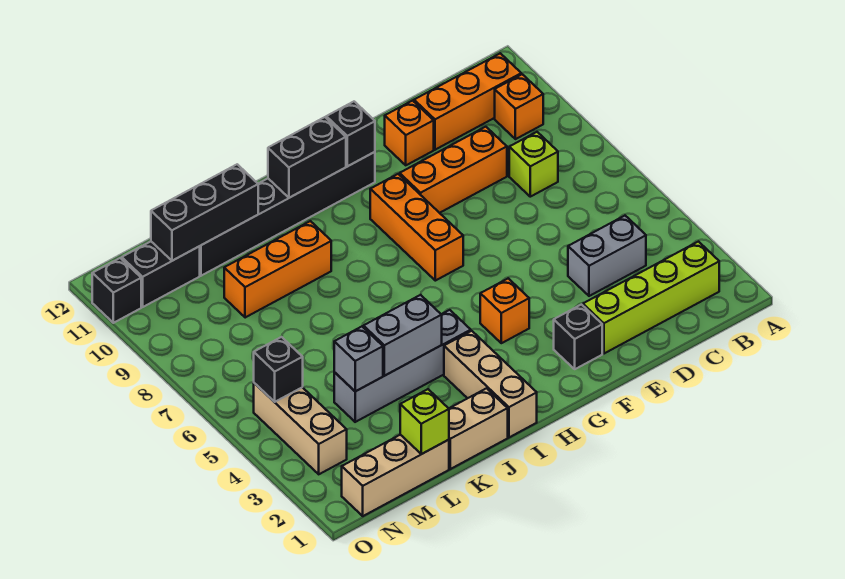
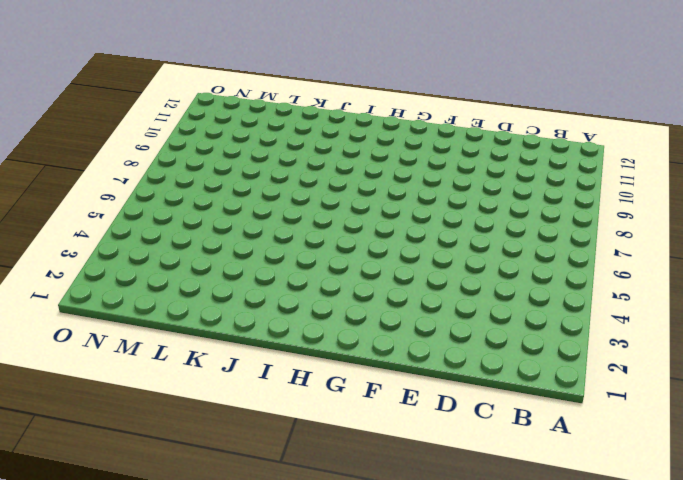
none -> lime 1x4 brick [583,242,719,354]
none -> orange 1x1 brick [495,74,543,139]
none -> orange 1x3 brick [414,53,521,150]

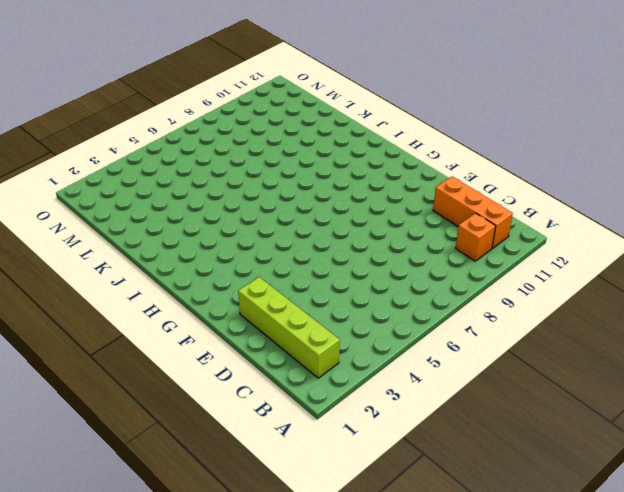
none -> grey 1x2 brick [568,216,646,296]
none -> lime 1x1 brick [509,132,558,197]
none -> orange 1x3 brick [400,127,507,213]

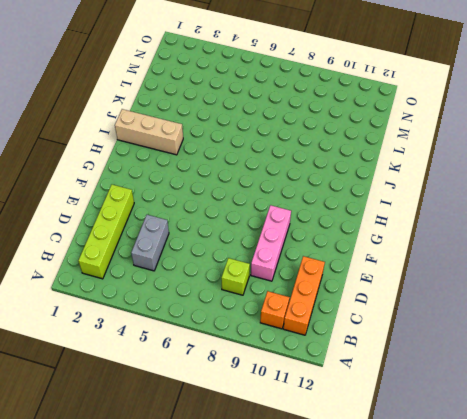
pink 1x3 brick [251,205,291,281] -> orange 1x3 brick [400,127,507,213]
none -> orange 1x1 brick [385,101,434,165]
none -> black 1x1 brick [554,305,602,369]
none -> orange 1x1 brick [480,278,529,343]

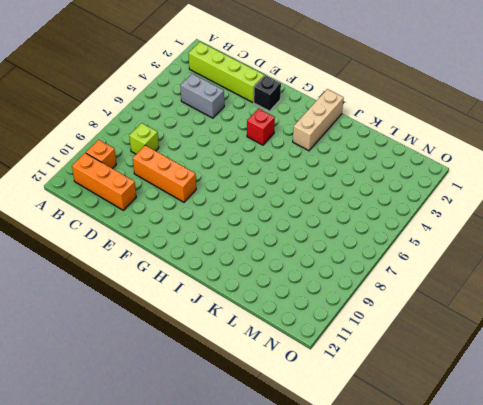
red 1x1 brick [247,109,275,145] -> orange 1x1 brick [480,278,529,343]
none -> orange 1x1 brick [385,101,434,165]
none -> orange 1x3 brick [370,174,463,281]
none -> black 1x6 brick [200,152,375,276]

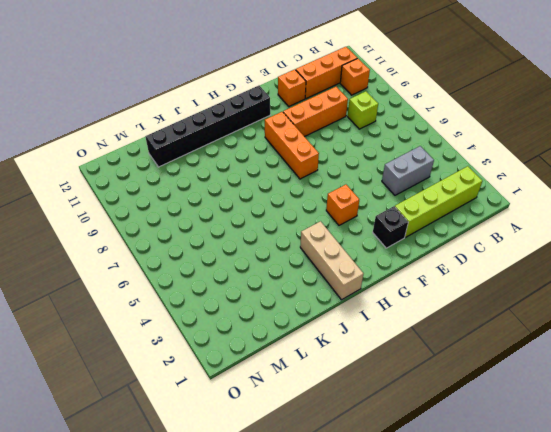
none -> grey 1x4 brick [334,310,471,422]
none -> tan 1x2 brick [449,388,508,469]
none -> orange 1x3 brick [224,221,331,318]

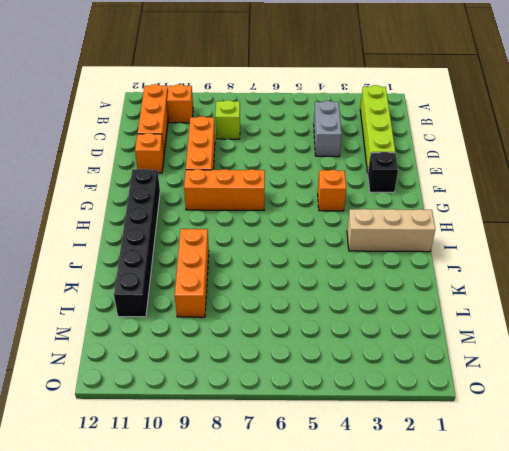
none -> grey 1x4 brick [334,310,471,422]
none -> tan 1x2 brick [449,388,508,469]
none -> tan 1x3 brick [342,435,449,516]

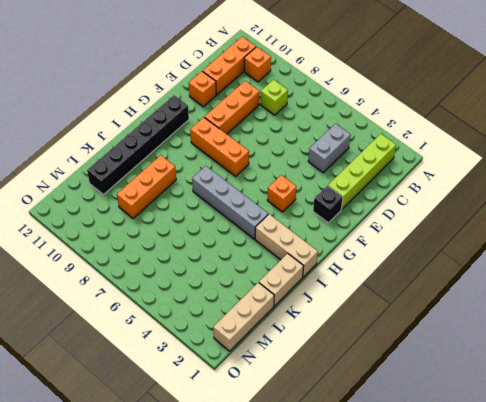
grey 1x4 brick [192,166,268,239] -> grey 1x4 brick turned to [334,310,471,422]
none -> black 1x2 brick [122,242,200,307]
none -> tan 1x3 brick [254,383,347,474]
none -> black 1x1 brick [92,258,141,323]

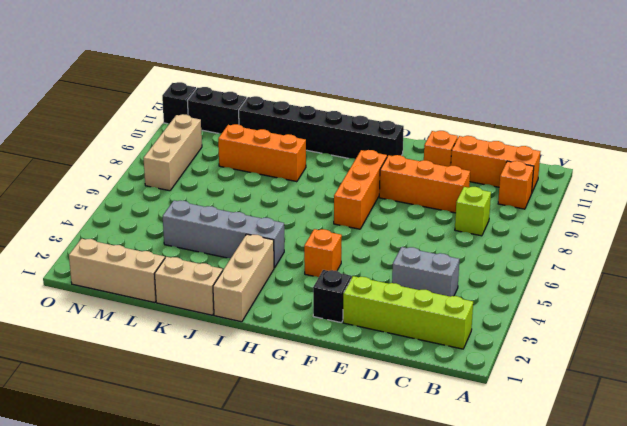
tan 1x3 brick [144,114,202,191] -> tan 1x3 brick moved to [254,383,347,474]
none -> black 1x1 brick [326,102,375,166]
none -> black 1x2 brick [268,117,346,198]
none -> grey 1x2 brick [363,295,442,376]

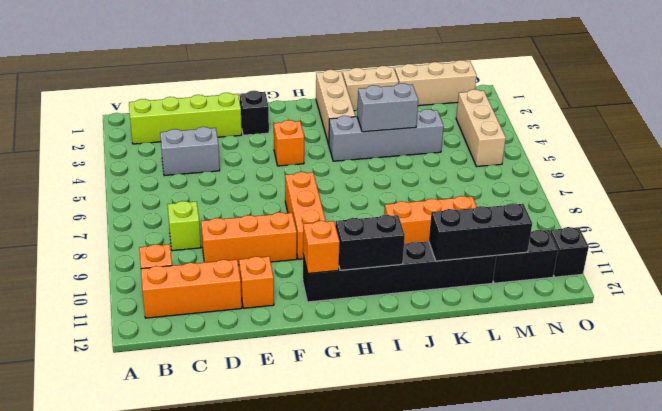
orange 1x1 brick [303,221,340,273] -> black 1x1 brick [326,102,375,166]
none -> lime 1x1 brick [400,389,449,454]
none -> grey 1x1 brick [334,327,383,391]
none -> black 1x1 brick [254,337,303,402]

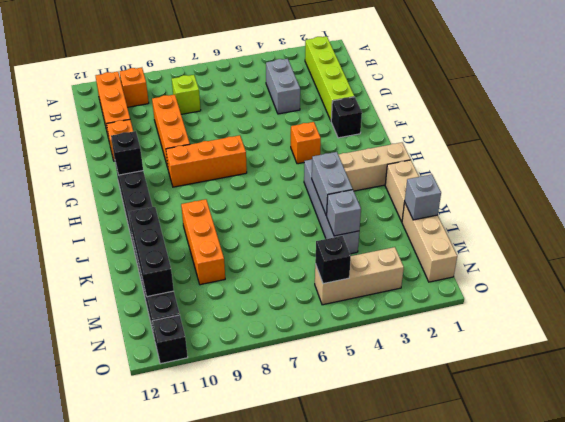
grey 1x1 brick [405,174,441,220] -> lime 1x1 brick [400,389,449,454]
none -> black 1x2 brick [268,117,346,198]

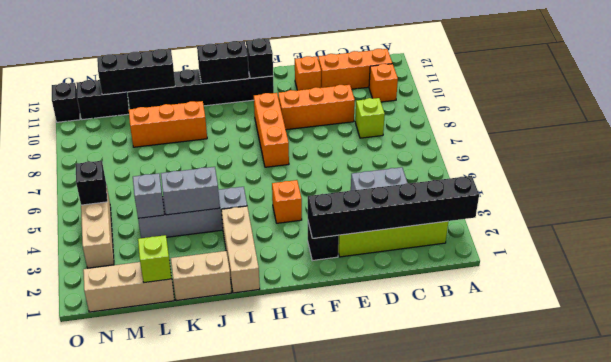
black 1x6 brick [308,176,479,238] -> none

